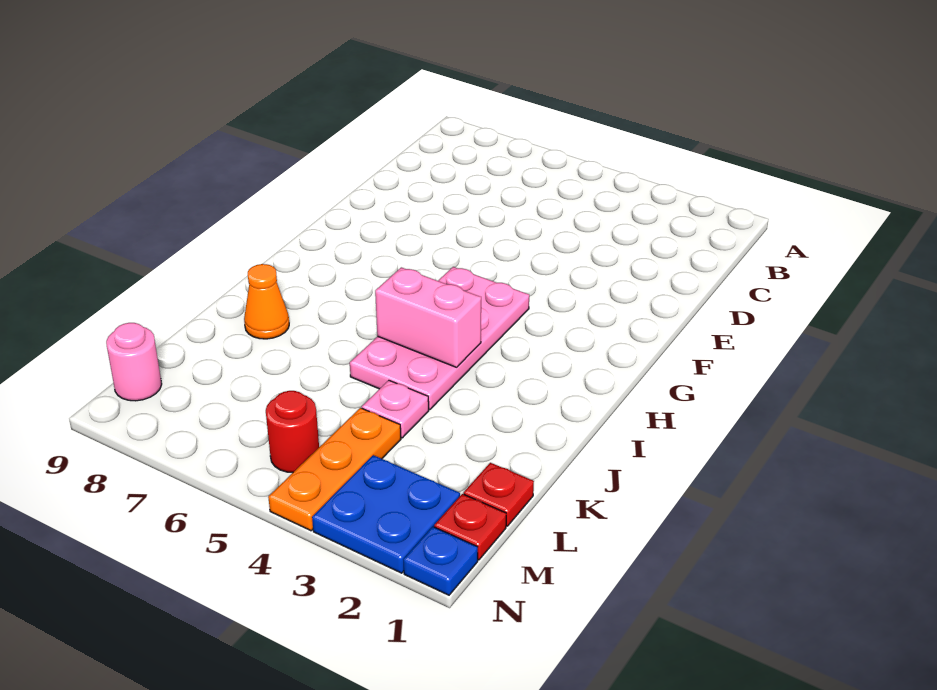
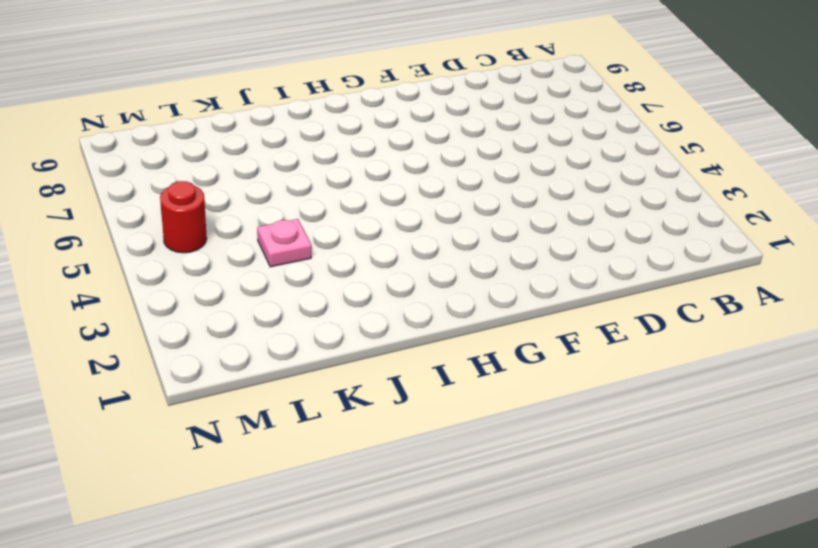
none -> pink 2x4 plate [350,267,529,410]
none -> orange 1x1 cone [244,264,289,339]

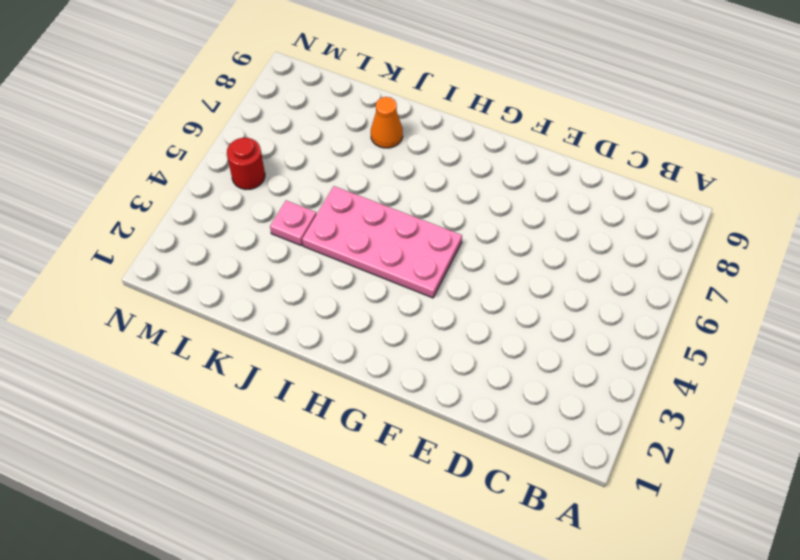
none -> red 1x1 plate [464,463,534,526]
none -> orange 1x3 plate [268,408,401,531]

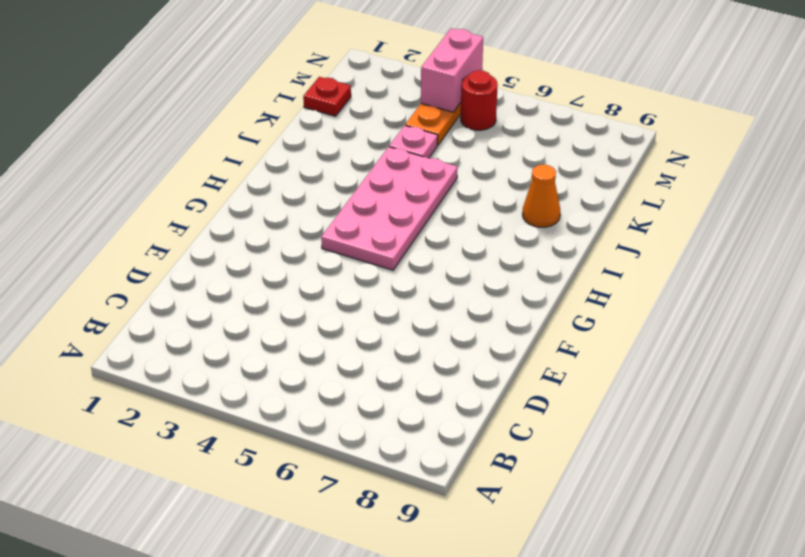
pink 1x2 brick [421,28,483,112] -> pink 1x2 brick turned to [375,267,481,367]
none -> red 1x1 plate [434,494,506,560]
none -> blue 2x2 plate [312,455,460,573]

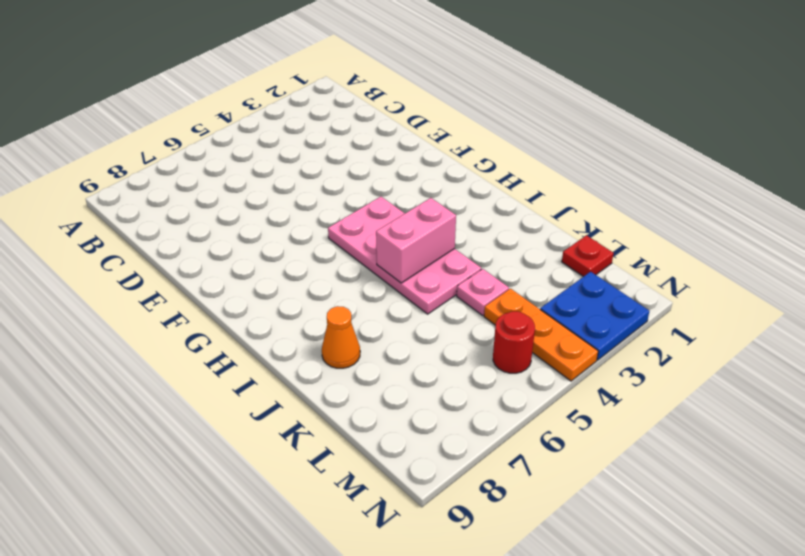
none -> red 1x1 plate [434,494,506,560]
none -> pink 1x1 round brick [106,323,162,401]

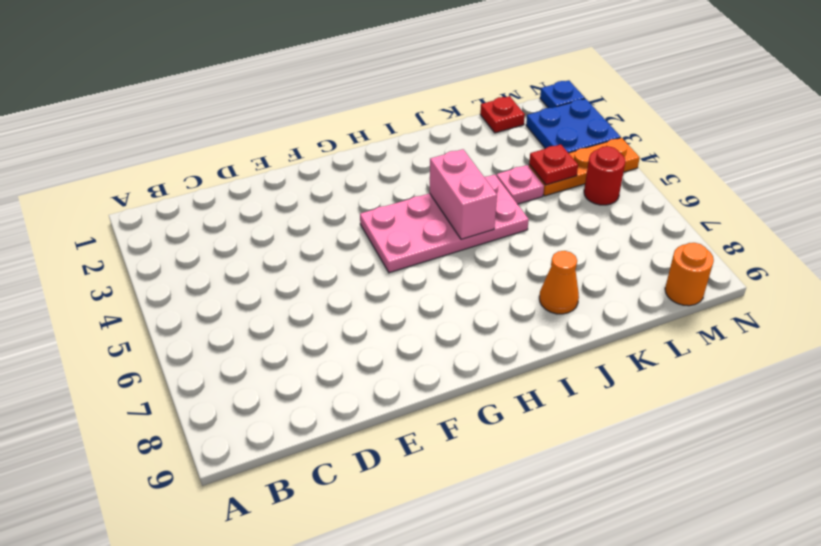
red 1x1 plate [529,144,578,185] -> red 1x1 plate moved to [434,494,506,560]
orange 1x1 round brick [665,243,714,306] -> pink 1x1 round brick [106,323,162,401]

